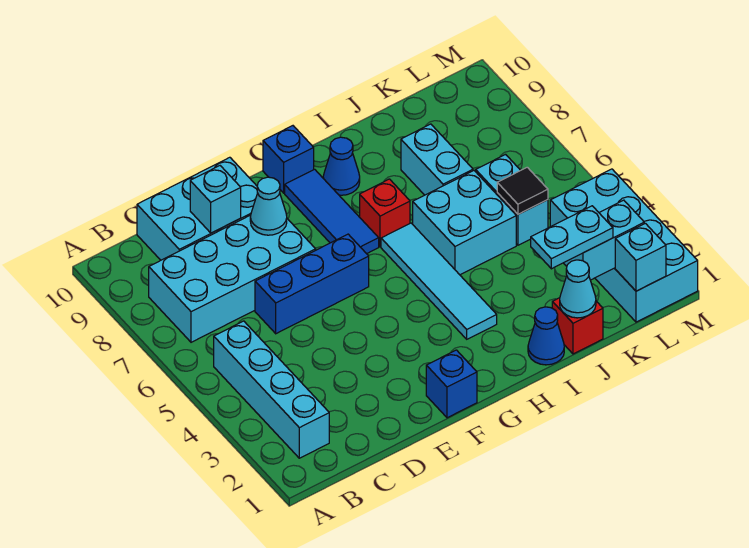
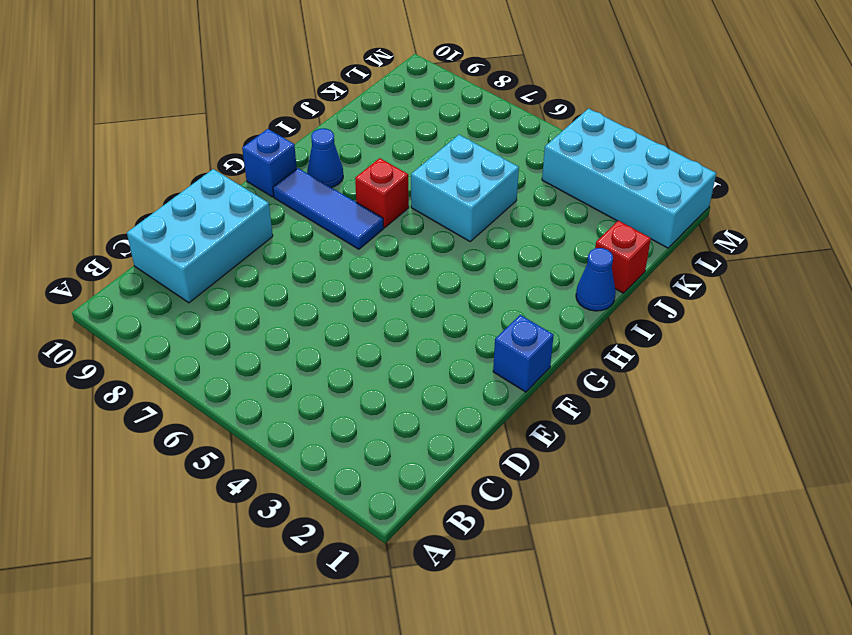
none -> cyan 1x4 brick [214,321,329,458]
none -> cyan 2x4 brick [149,215,316,342]
none -> blue 1x3 brick [255,234,369,334]

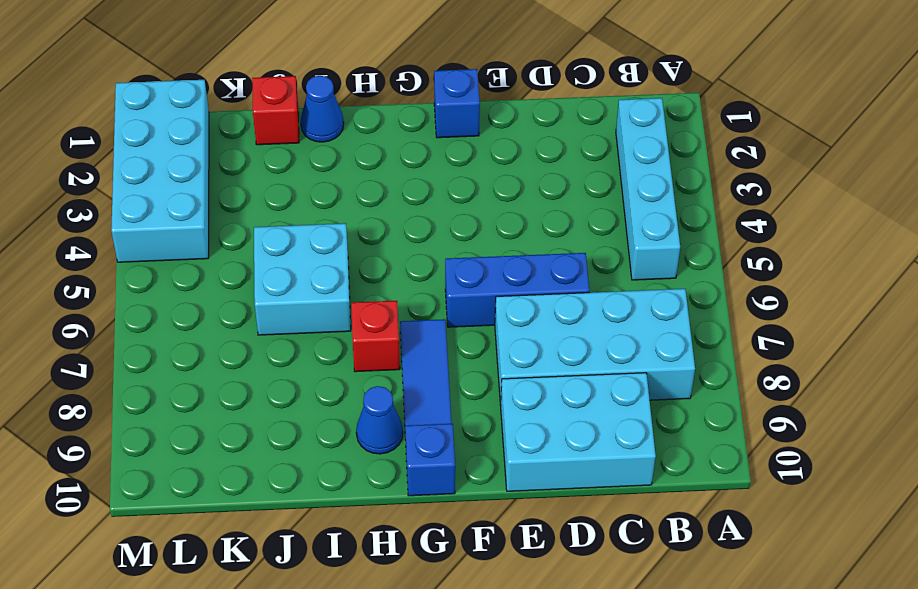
none -> cyan 1x4 tile [381,223,497,339]
none -> cyan 1x2 brick [401,124,473,195]
none -> cyan 1x2 brick [476,155,548,245]

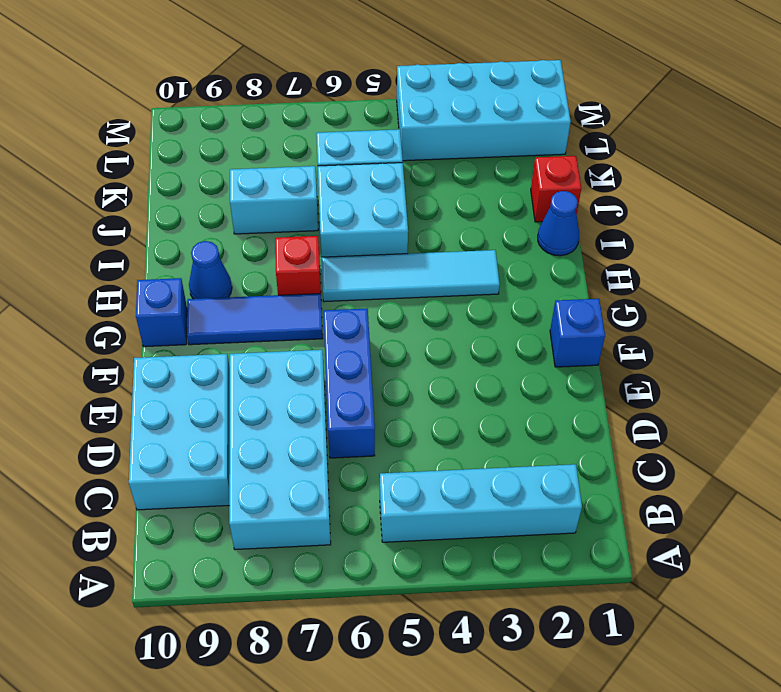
none -> cyan 1x1 brick [190,166,241,233]
none -> cyan 1x1 cone [250,177,287,235]
none -> cyan 1x1 cone [560,260,596,318]

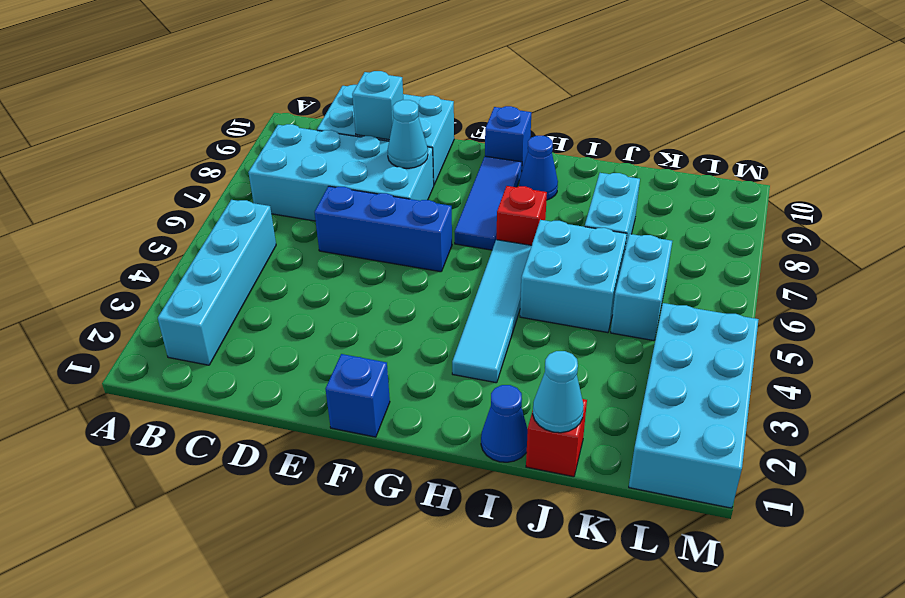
none -> cyan 1x2 brick [564,200,644,280]
none -> black 1x1 tile [497,167,548,214]
none -> cyan 1x1 brick [615,223,666,291]

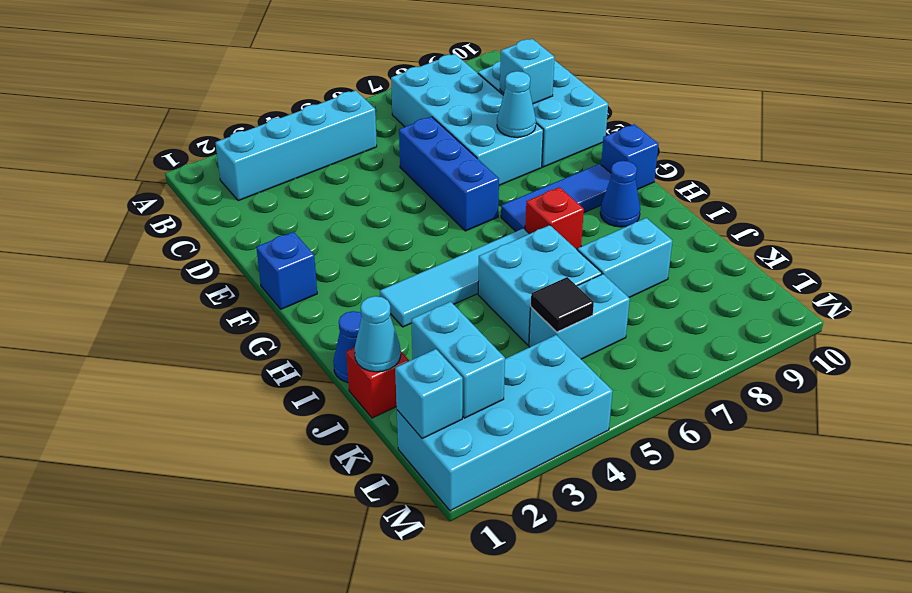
none -> cyan 1x2 plate [531,206,613,269]

